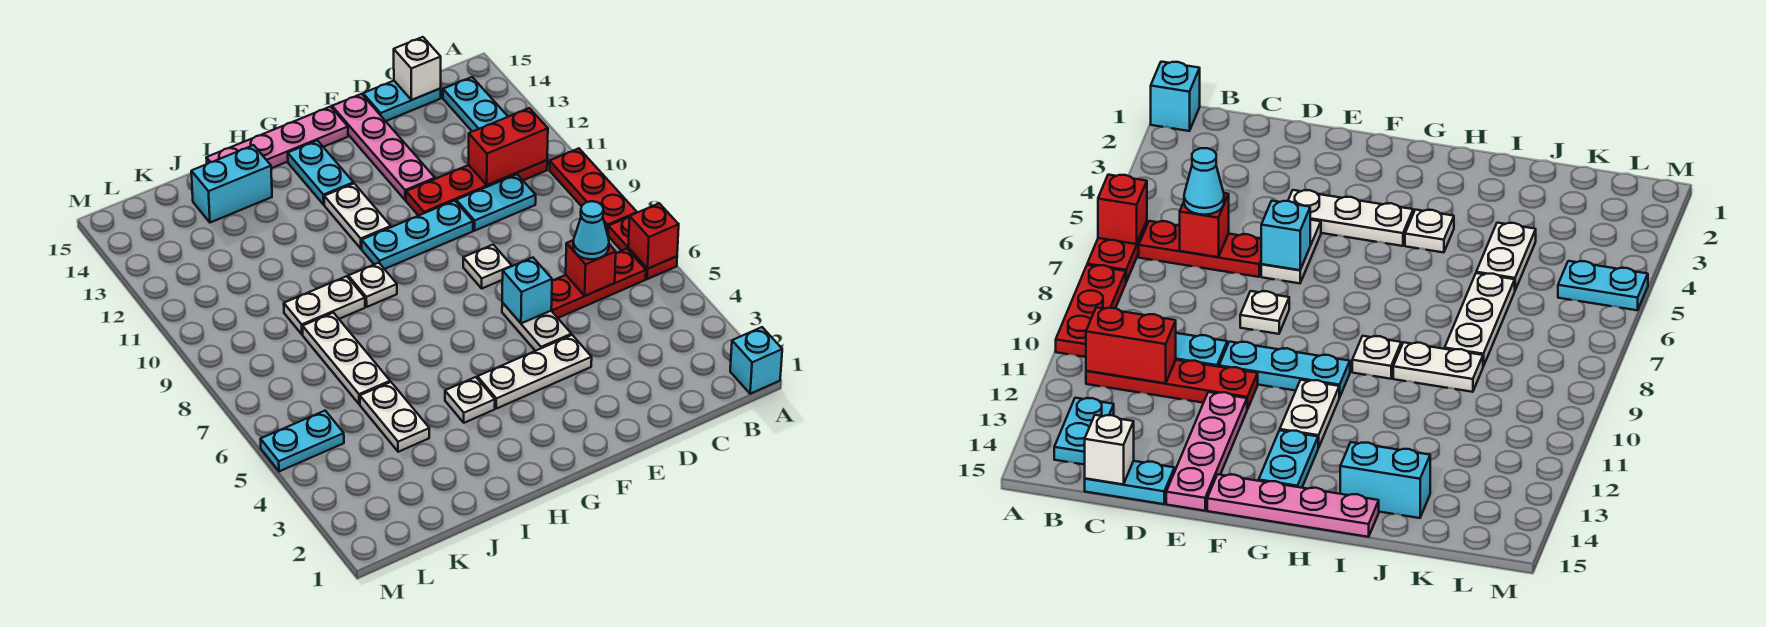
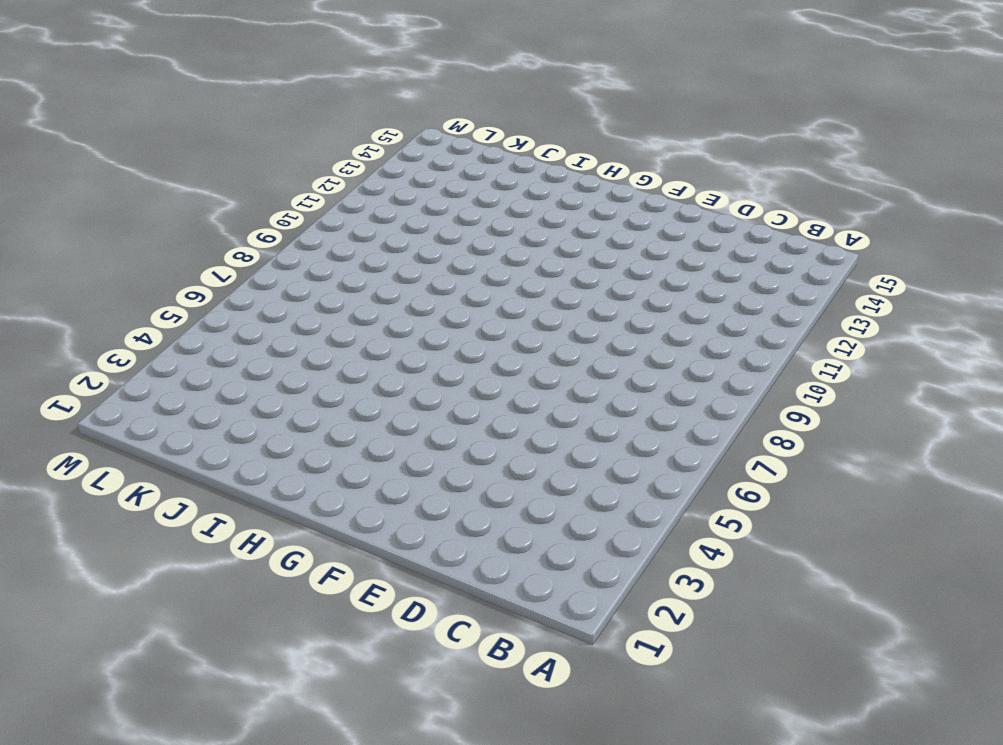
none -> cyan 1x1 brick [730,327,782,394]
none -> red 1x2 plate [608,217,677,279]
none -> red 1x3 plate [549,148,637,235]

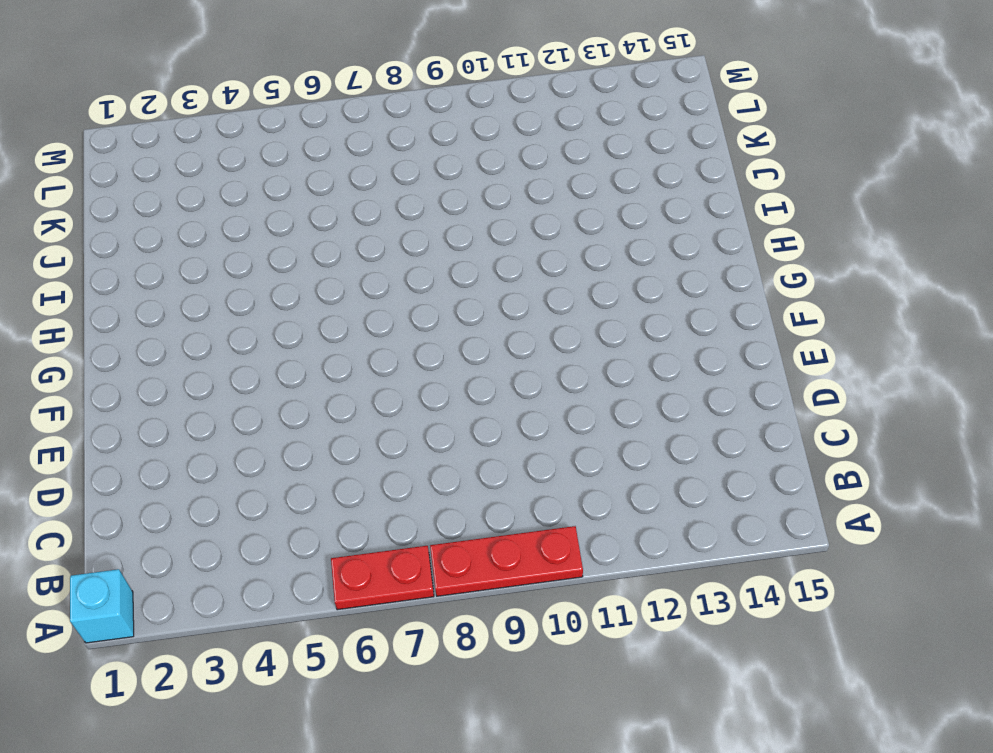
none -> red 1x3 plate [551,249,646,318]
none -> red 1x4 plate [406,160,547,216]
none -> cyan 1x2 plate [443,77,508,132]

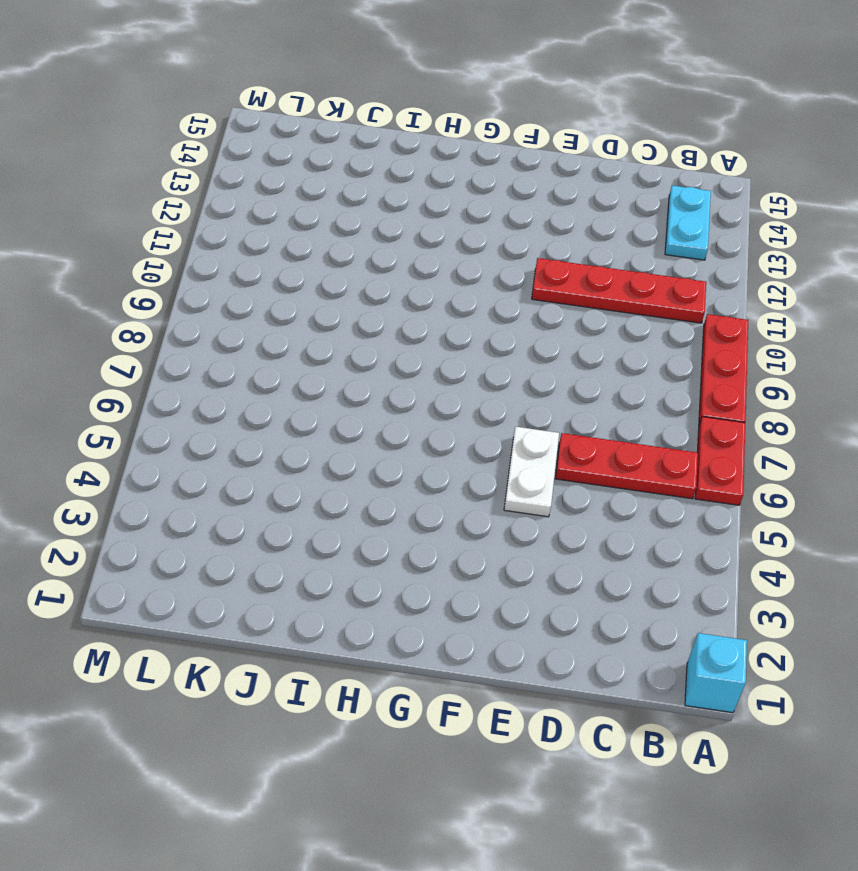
none -> cyan 1x2 plate [456,174,536,231]
none -> cyan 1x2 plate [363,81,441,121]
none -> white 1x3 plate [477,335,592,409]

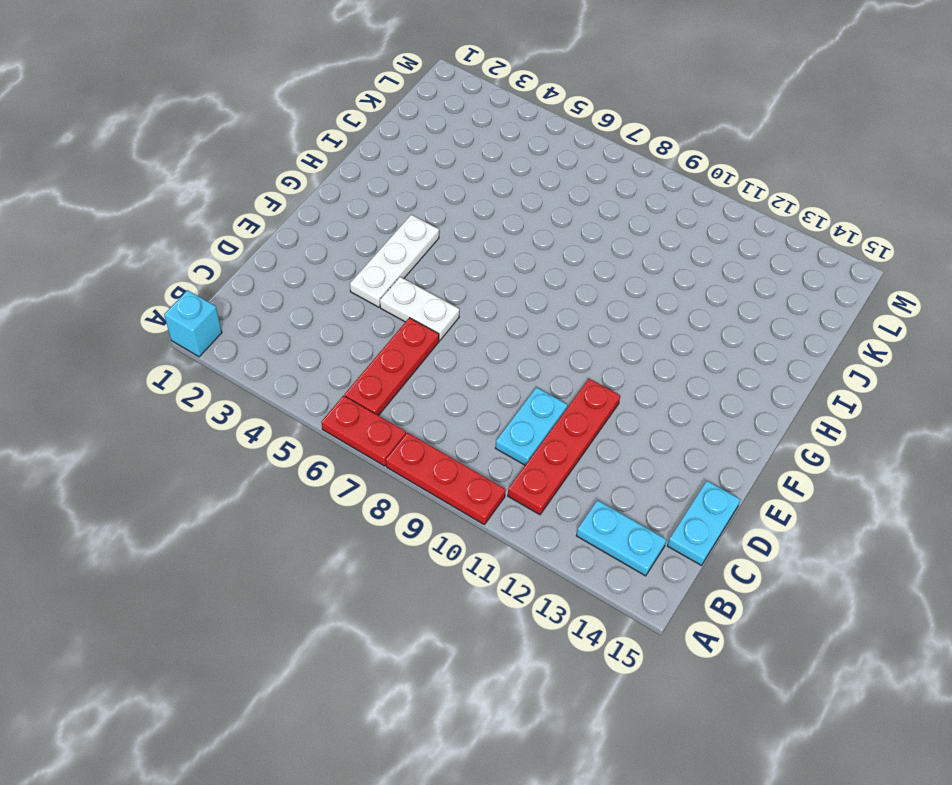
none -> white 1x1 plate [463,245,512,288]
none -> cyan 1x3 plate [362,201,473,269]
none -> pink 1x4 plate [332,94,435,200]

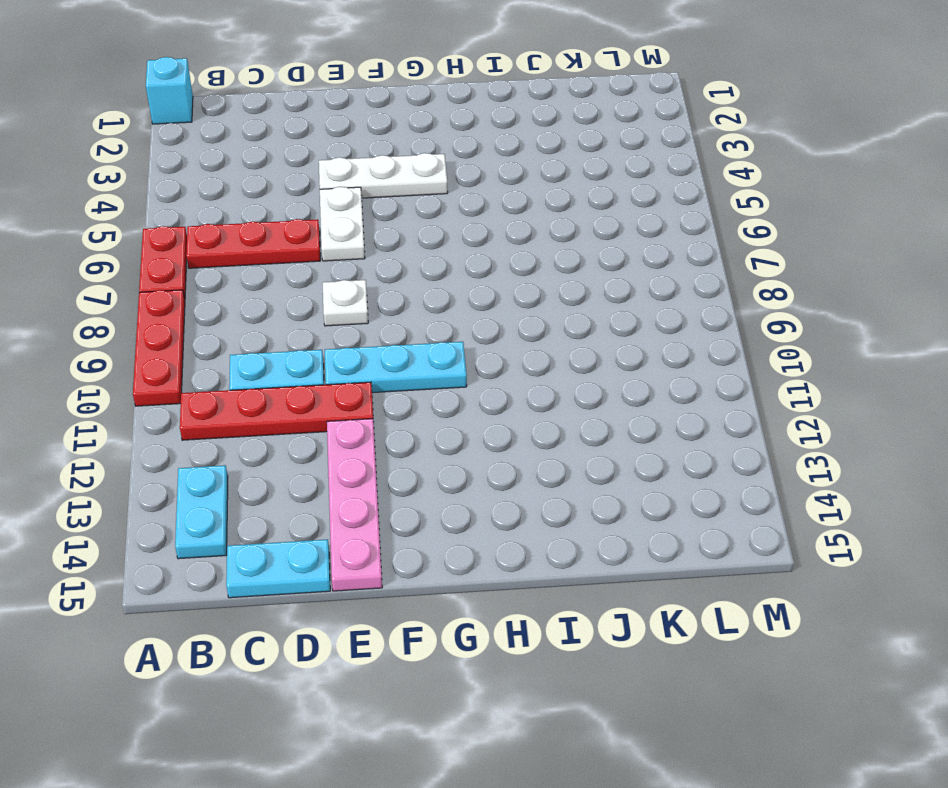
none -> pink 1x4 plate [206,107,348,168]
none -> white 1x2 plate [324,184,391,249]
none -> cyan 1x2 plate [288,141,353,205]

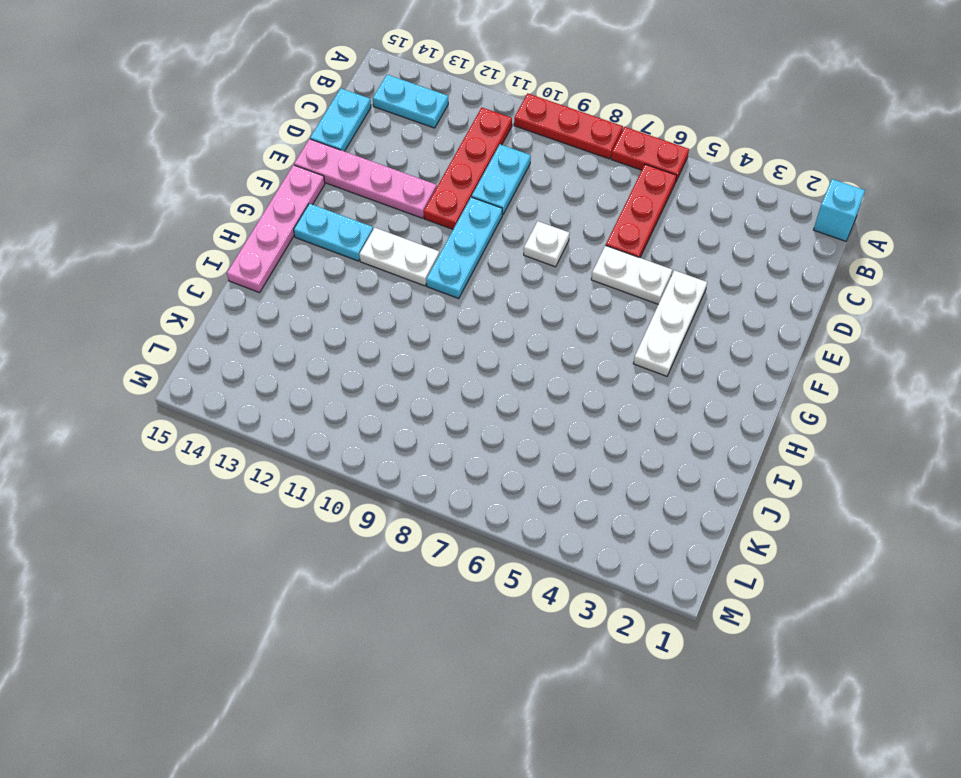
none -> white 1x1 plate [445,377,495,423]
none -> white 1x1 plate [348,263,397,307]
none -> white 1x2 plate [284,276,365,335]

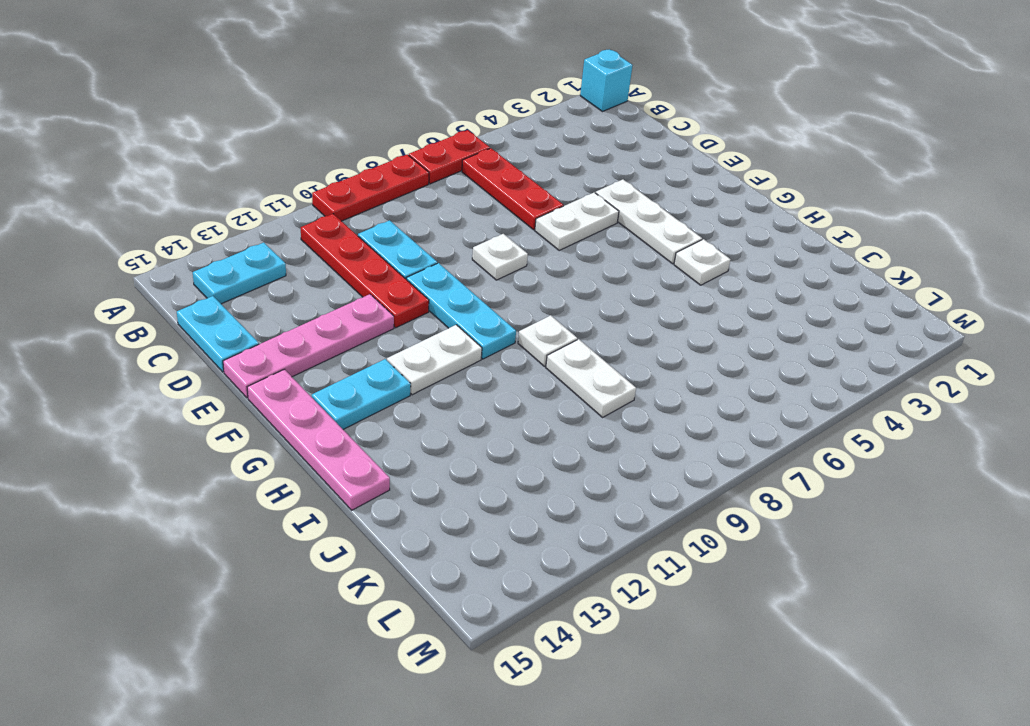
none -> cyan 1x2 brick [191,145,272,223]
none -> white 1x2 plate [360,382,429,452]
none -> white 1x3 plate [303,313,390,404]

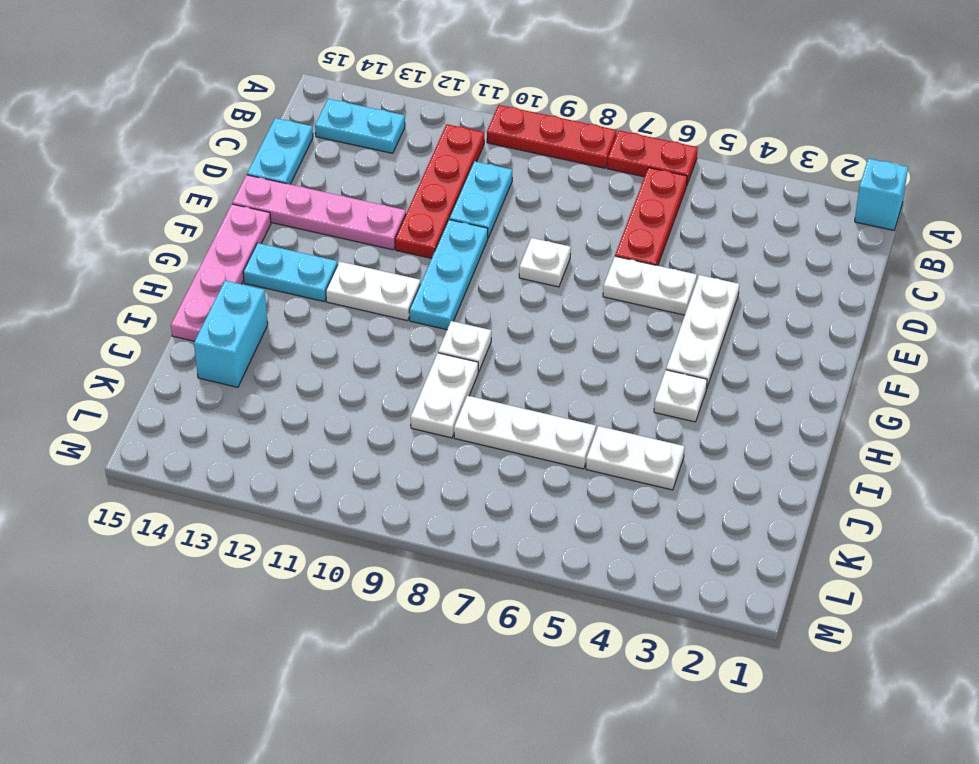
none -> cyan 1x2 plate [260,411,344,471]
none -> red 1x1 brick [628,203,679,269]
none -> red 1x2 brick [469,108,548,185]

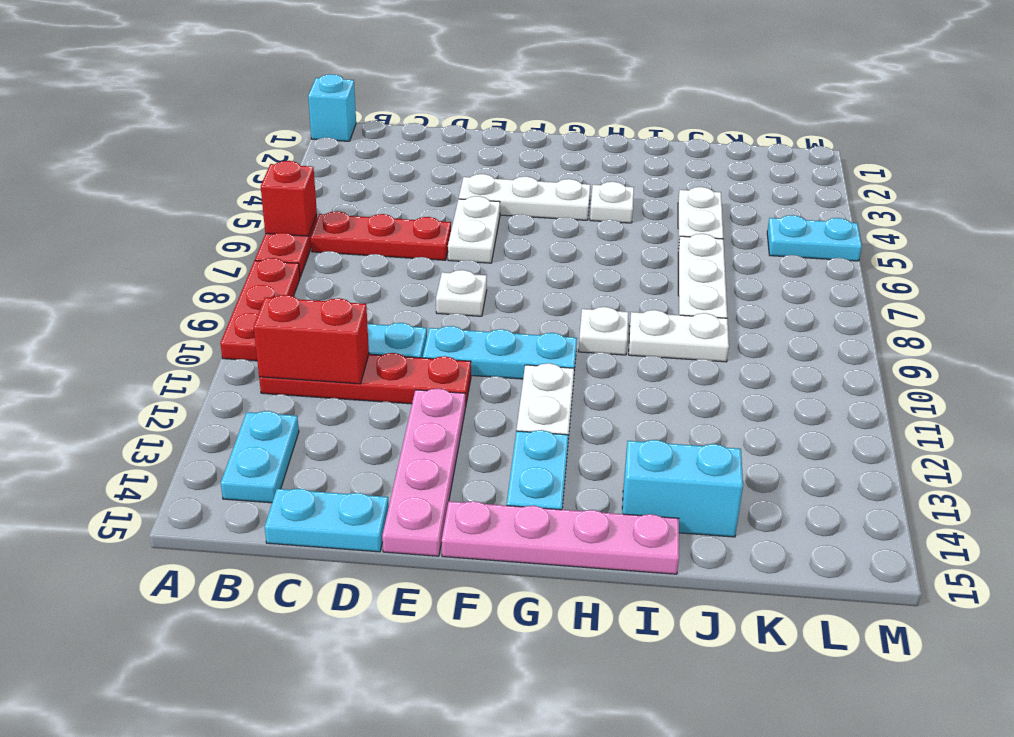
none -> red 1x1 brick [566,240,616,296]
none -> white 1x1 brick [394,37,441,100]
none -> cyan 1x1 brick [502,258,552,323]

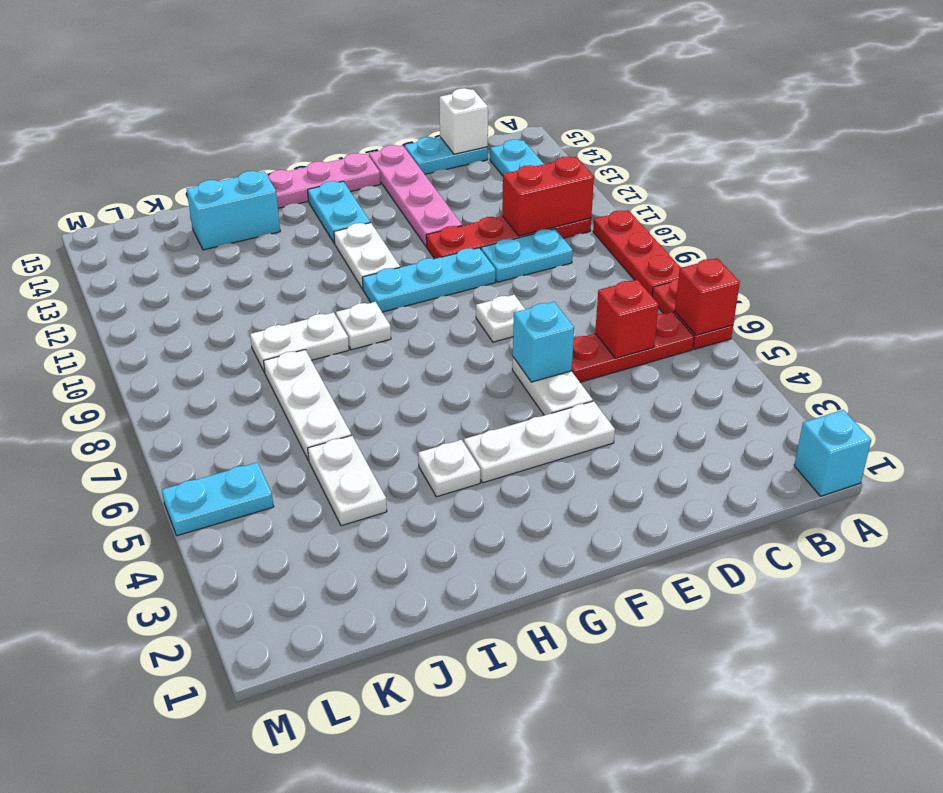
none -> cyan 1x1 cone [573,201,609,259]

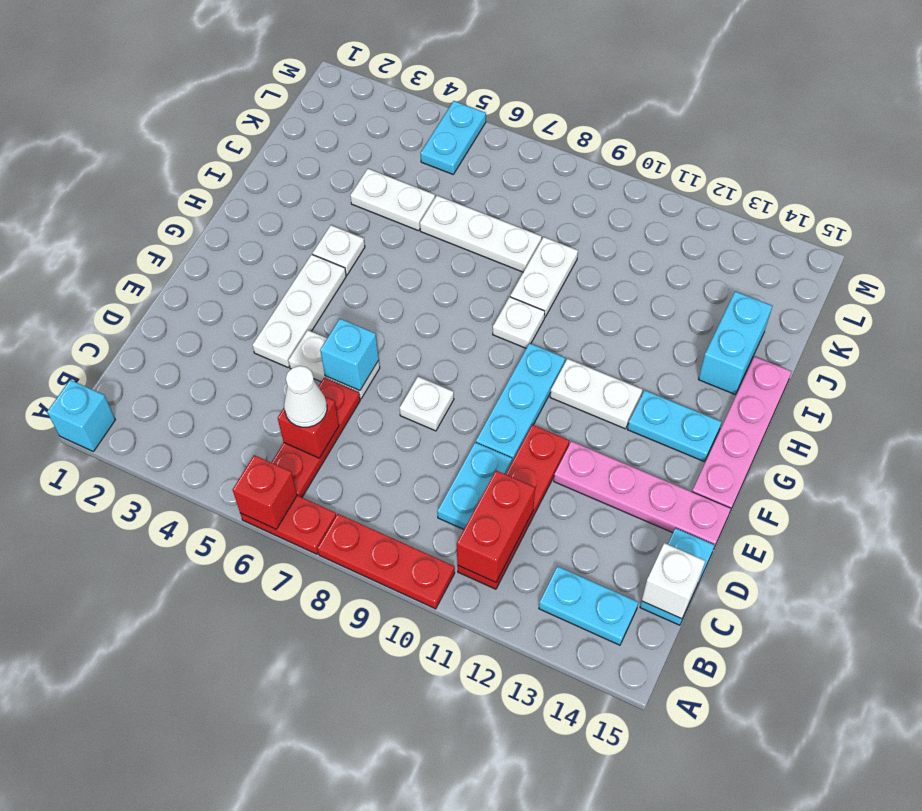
white 1x1 cone [284,366,327,427] -> cyan 1x1 cone [573,201,609,259]

